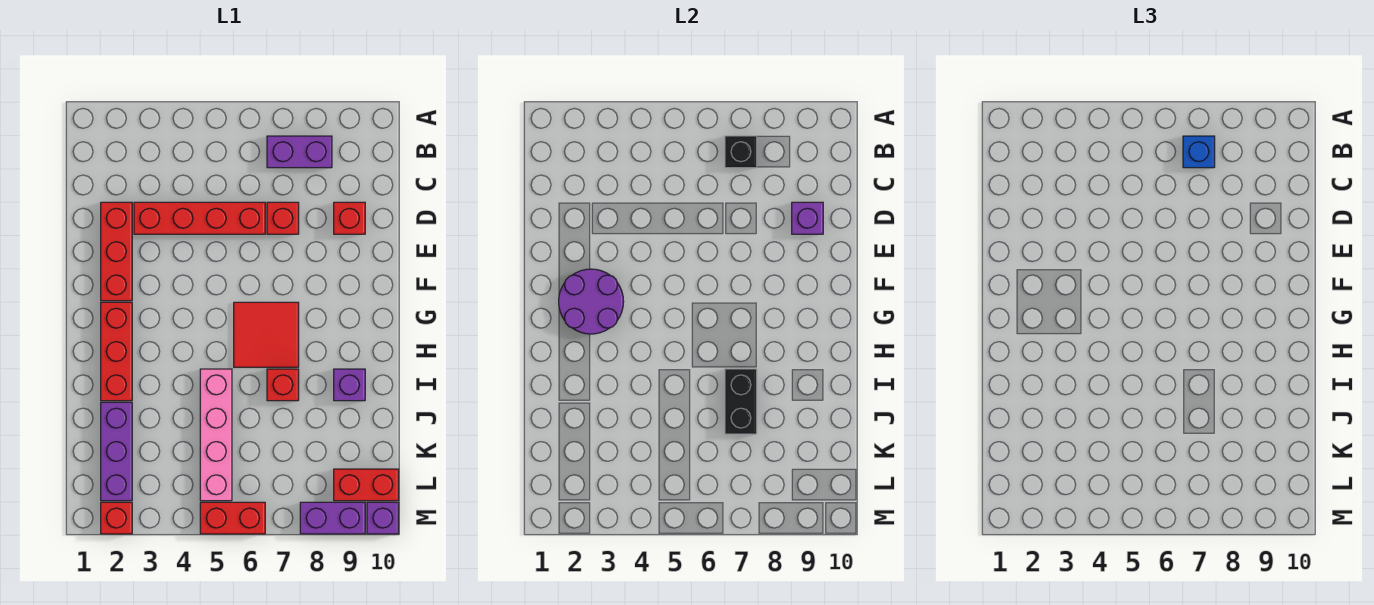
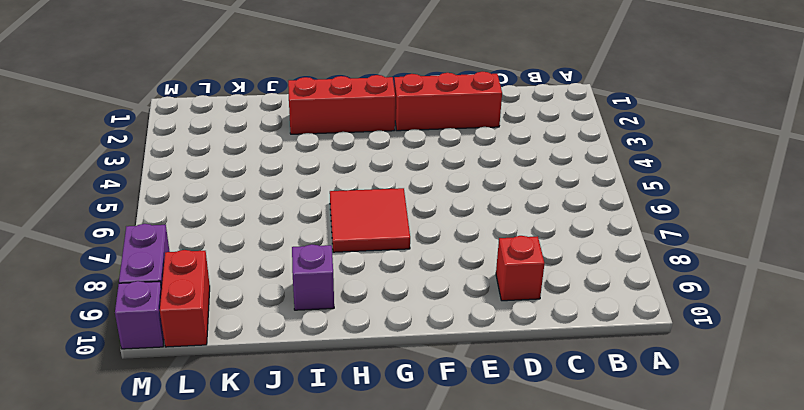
none -> purple 1x2 brick [267,136,332,168]
none -> red 1x4 brick [134,202,265,234]
none -> red 1x1 brick [267,202,299,234]

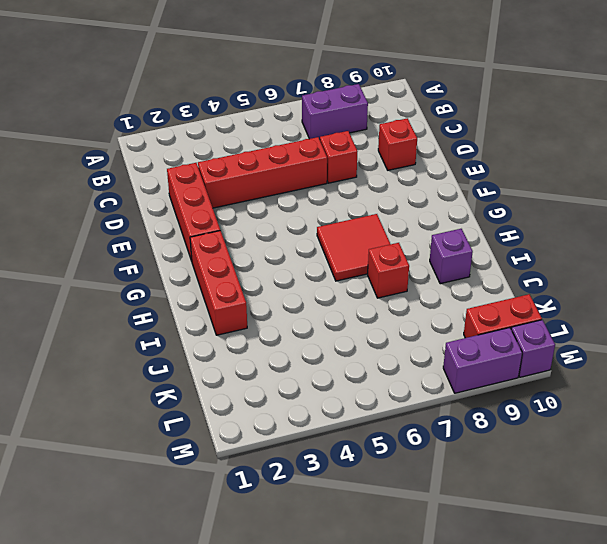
none -> pink 1x4 brick [200,369,232,501]
none -> purple 1x3 brick [101,402,132,501]
none -> red 1x1 brick [101,502,132,534]

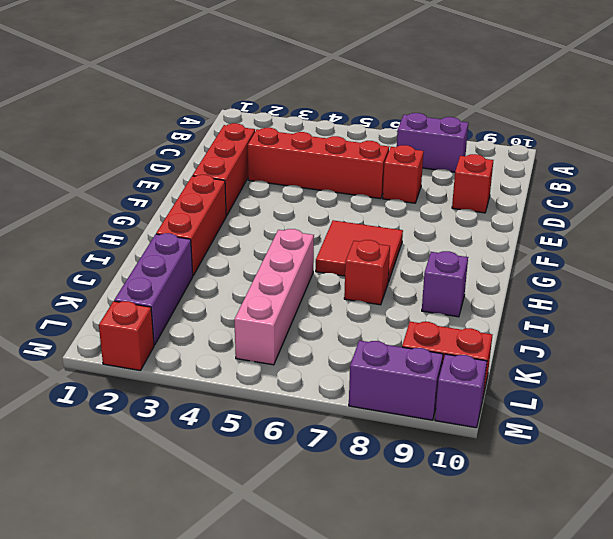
none -> red 1x2 brick [200,502,265,534]
none -> black 1x1 brick [725,136,757,168]
none -> purple 1x1 brick [792,202,823,234]

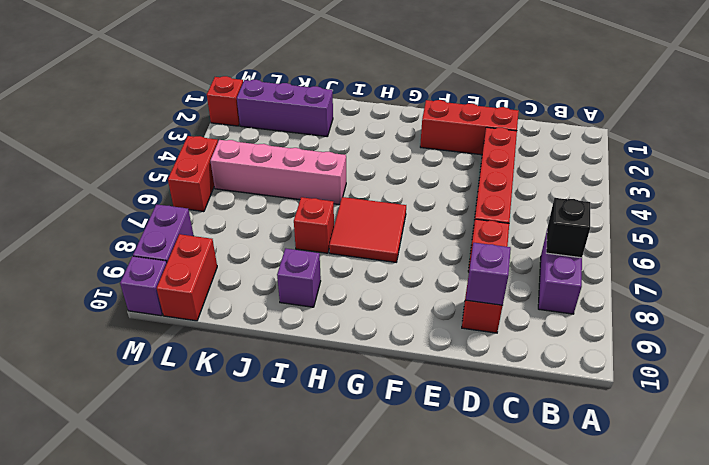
none -> red 1x3 brick [101,302,132,401]
none -> purple 2x2 round brick [559,269,624,334]
none -> black 1x2 brick [725,369,757,434]

